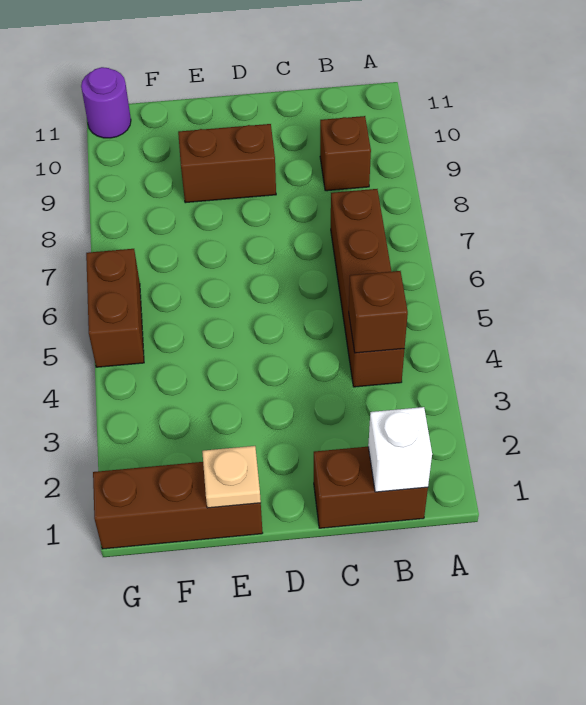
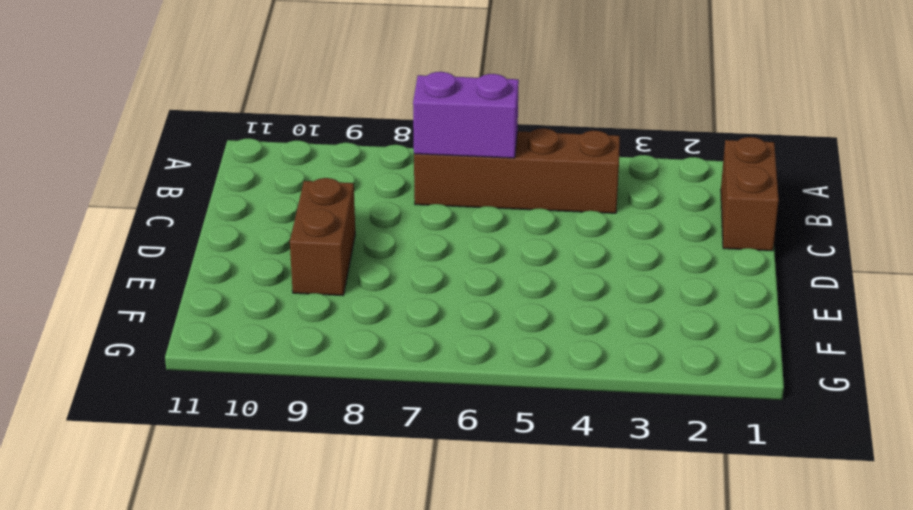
purple 1x2 brick [413,72,519,158] -> none
none -> brown 1x1 brick [320,116,371,191]
none -> brown 1x3 brick [93,462,263,549]

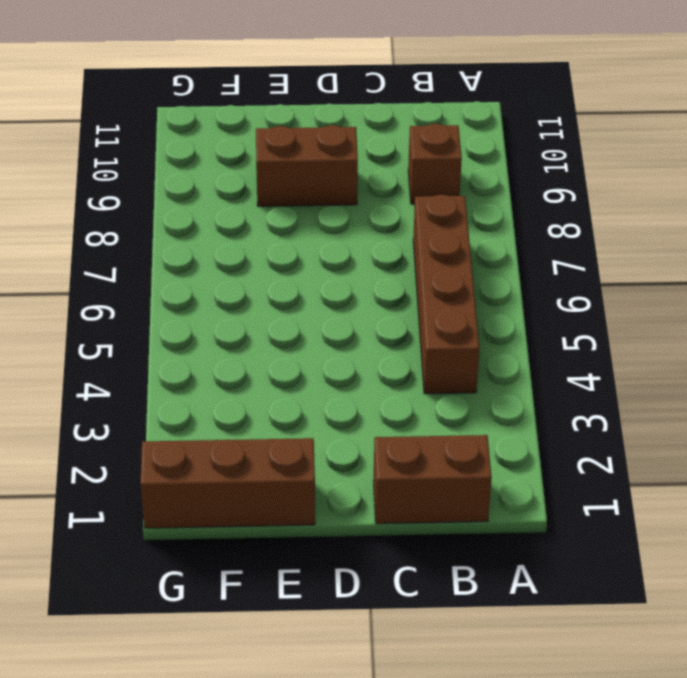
none -> brown 1x2 brick [86,249,144,367]
none -> purple 1x1 round brick [81,67,131,138]

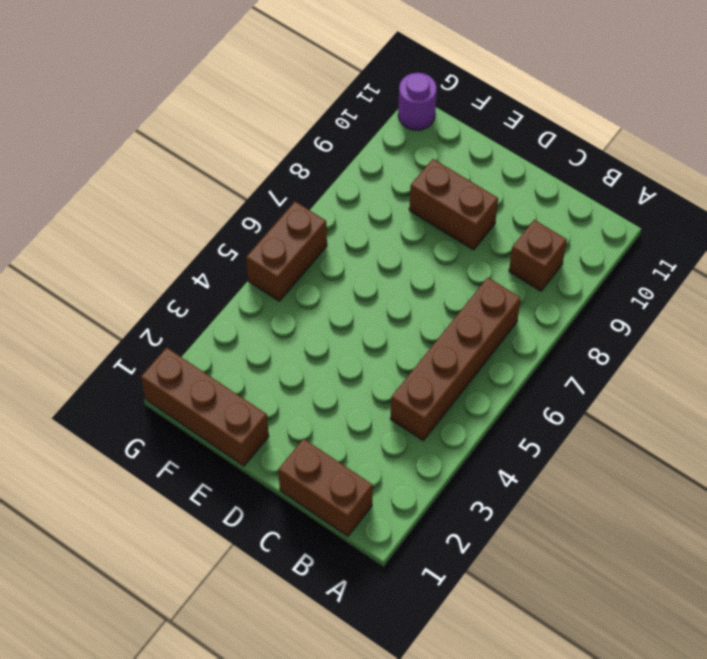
none -> white 1x1 brick [368,407,432,492]
none -> brown 1x1 brick [349,271,408,353]

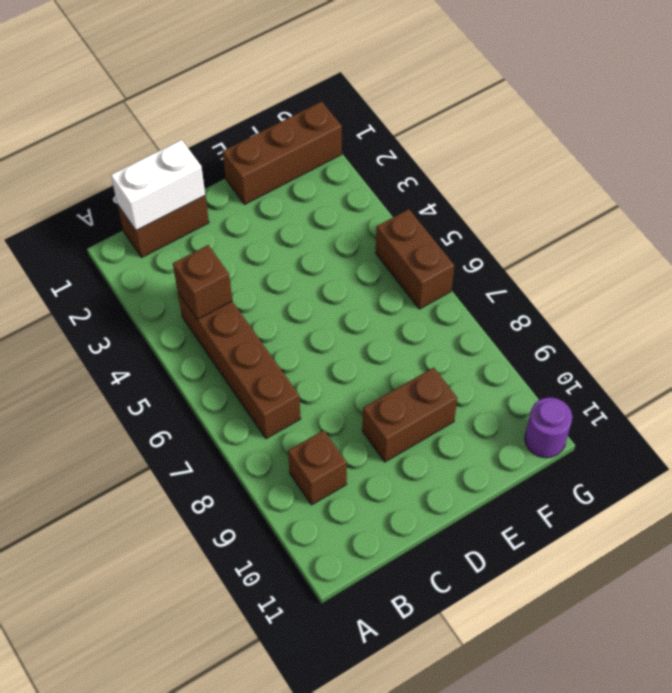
white 1x2 brick [111,140,205,230] -> white 1x1 brick [368,407,432,492]
none -> tan 1x1 plate [202,446,261,508]

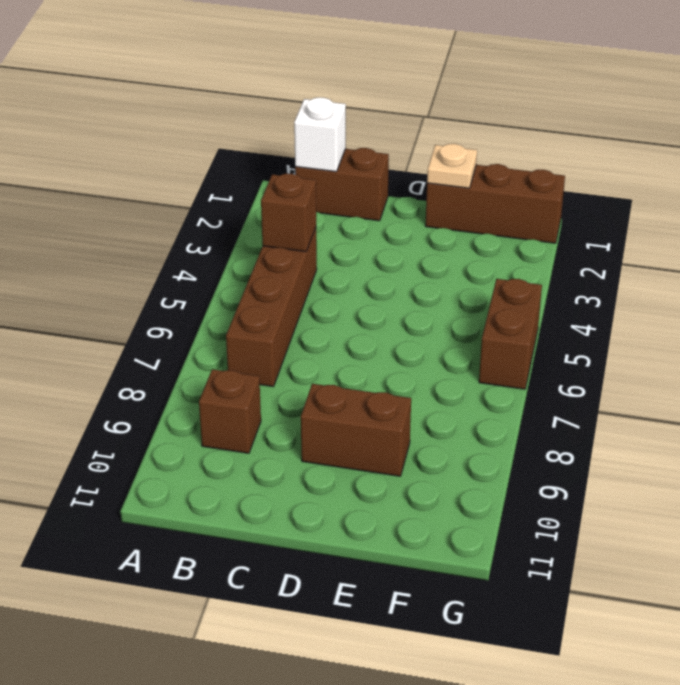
none -> purple 1x1 round brick [81,67,131,138]

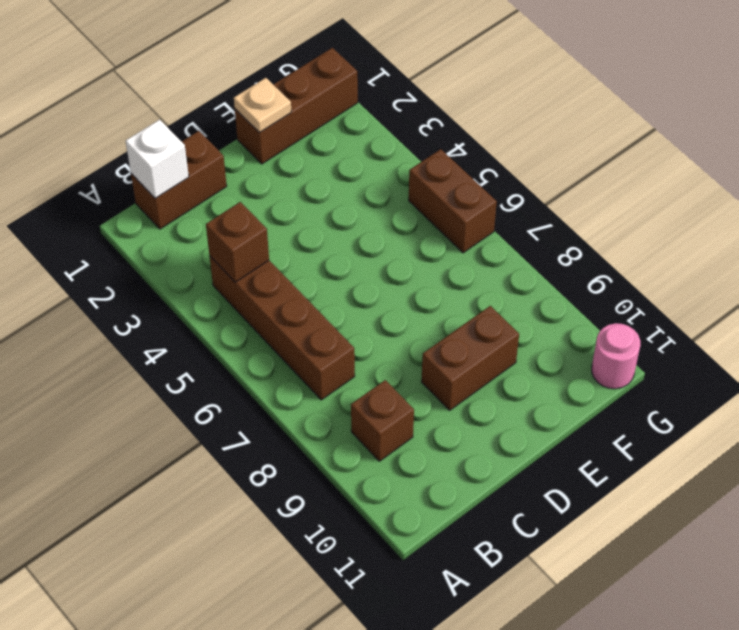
pink 1x1 round brick [592,323,640,389] -> purple 1x1 round brick [81,67,131,138]

